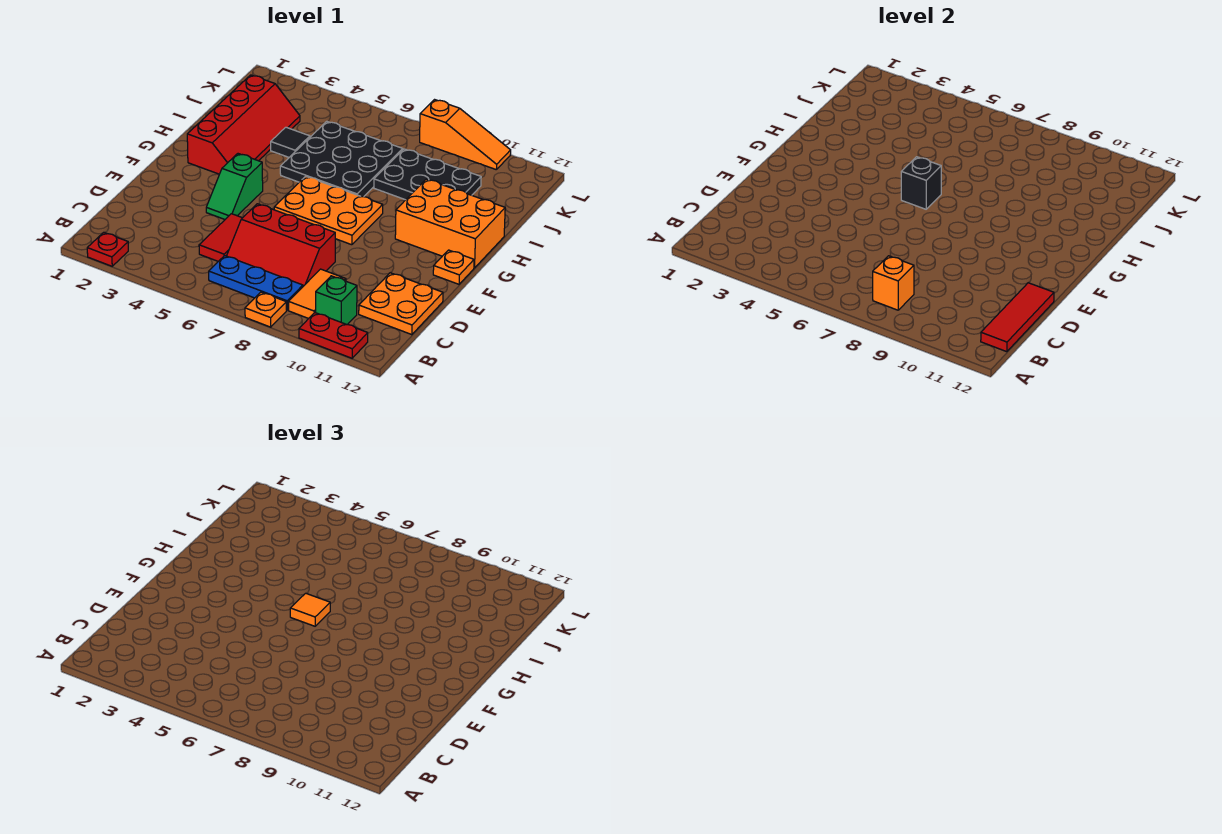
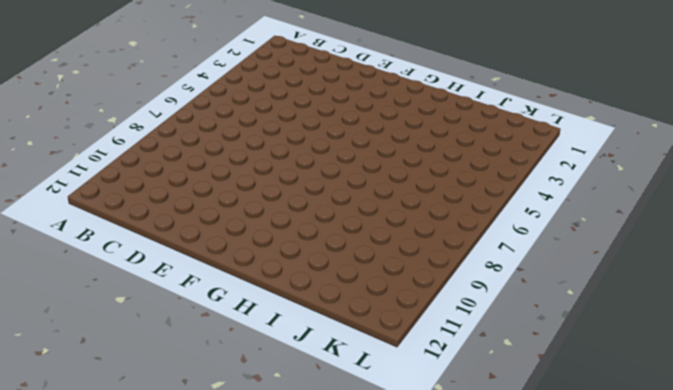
none -> red 1x1 plate [87,232,128,266]
none -> orange 1x1 plate [245,292,287,327]
none -> red 1x2 plate [299,313,368,358]

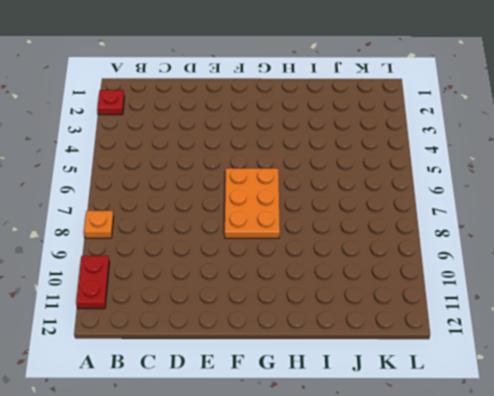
none -> blue 1x3 plate [209,256,303,310]
none -> orange 1x2 tile [289,269,346,319]
none -> green 1x1 brick [316,276,357,325]

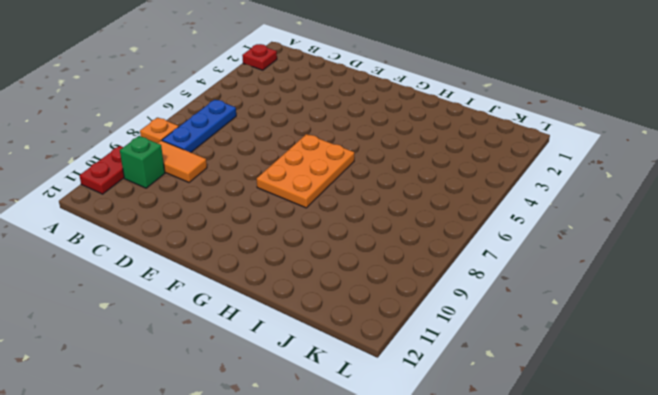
none -> red 1x2 tile [199,214,242,261]
none -> red 2x3 slope [227,204,335,286]
none -> orange 2x2 plate [359,273,443,335]

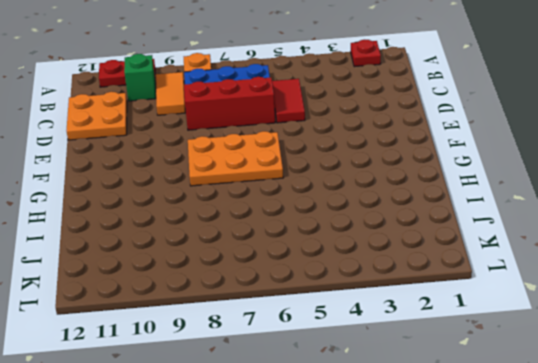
none -> green 1x2 slope [206,154,263,219]
none -> orange 1x1 plate [433,250,474,284]
none -> red 2x4 slope [187,75,300,174]

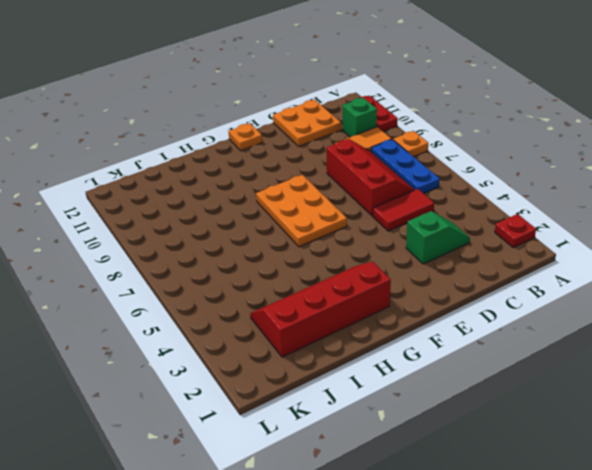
green 1x2 slope [406,211,470,264] -> green 1x2 slope moved to [206,154,263,219]
none -> orange 2x3 brick [395,179,505,268]
none -> black 3x3 plate [280,121,403,197]
none -> black 1x1 tile [271,127,310,157]

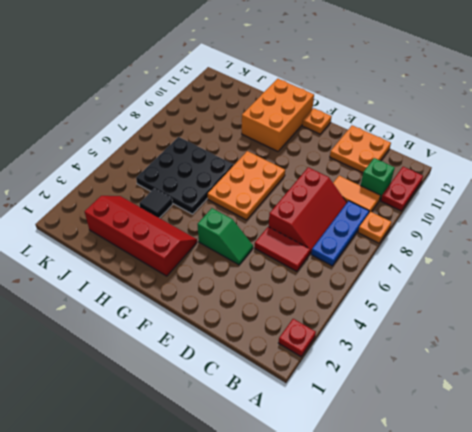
none -> black 2x3 plate [374,149,481,200]
none -> orange 1x3 slope [420,100,511,169]
none -> orange 1x1 brick [873,256,914,310]

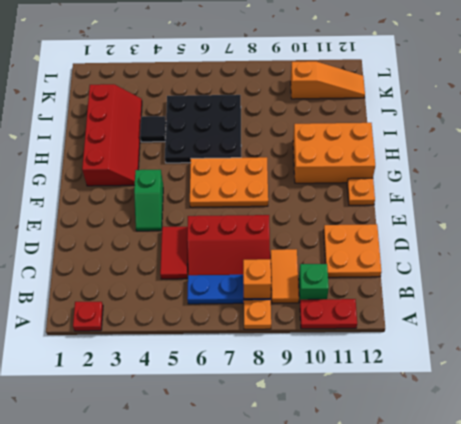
orange 1x3 slope [291,61,365,99] -> orange 1x3 slope moved to [420,100,511,169]
none -> black 2x3 plate [374,149,481,200]
none -> red 1x3 tile [981,283,1054,352]
none -> black 1x1 brick [901,157,941,209]

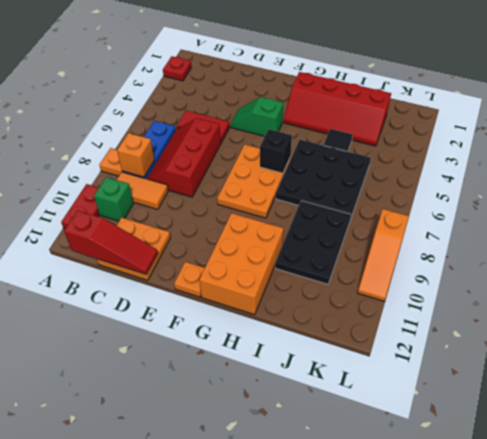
red 1x3 slope [64,211,158,274] -> red 1x3 tile [981,283,1054,352]
none -> orange 1x1 tile [290,593,330,626]

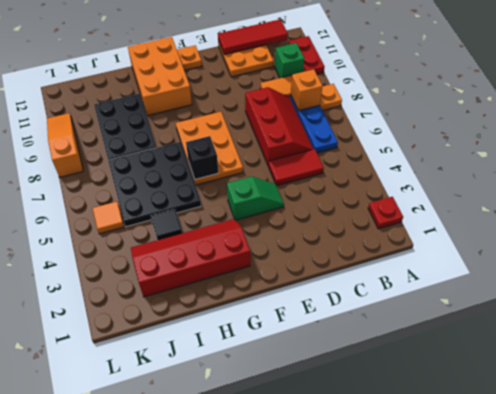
orange 1x1 tile [93,201,124,234] -> orange 1x1 tile moved to [290,593,330,626]

